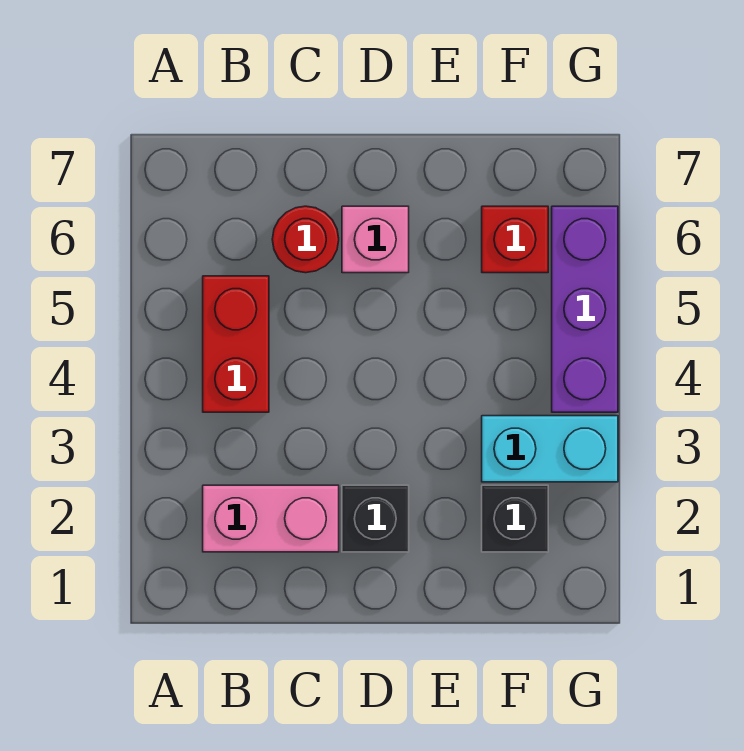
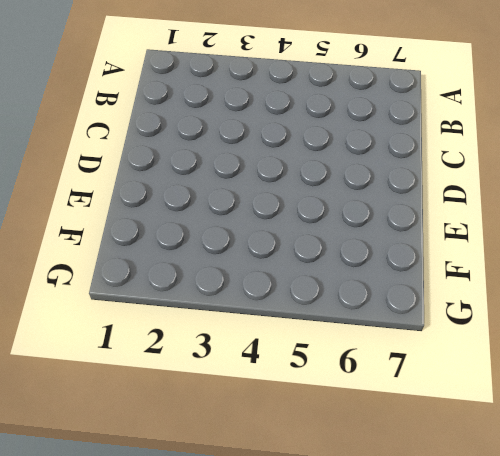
none -> pink 1x2 brick [203,485,339,552]
none -> red 1x2 brick [203,276,269,412]

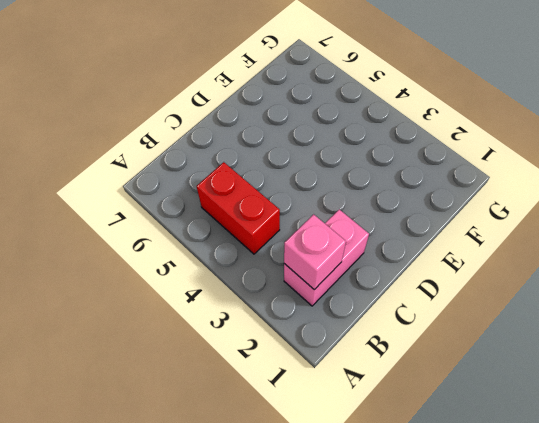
pink 1x1 brick [284,214,346,290] -> pink 1x1 brick moved to [342,206,409,273]
none -> red 1x1 round brick [272,206,339,273]
none -> black 1x1 brick [342,485,409,552]

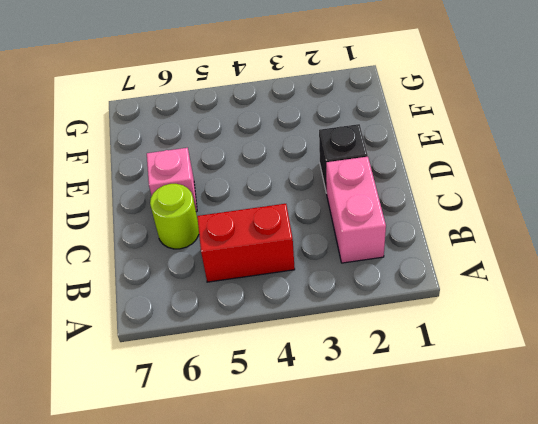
lime 1x1 round brick [150,184,199,249] -> red 1x1 round brick [272,206,339,273]
none -> black 1x1 brick [482,485,548,552]
none -> cyan 1x2 brick [482,416,618,482]

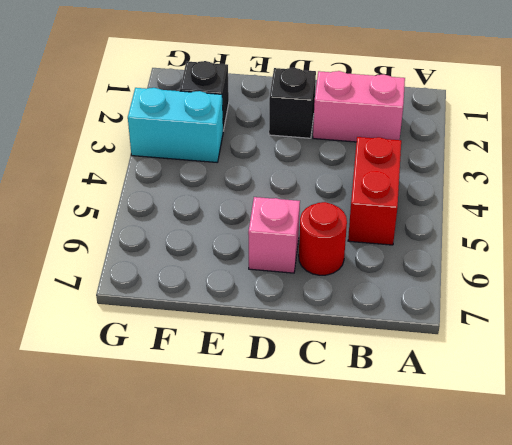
none -> red 1x1 brick [482,206,548,273]
none -> purple 1x3 brick [552,206,618,412]

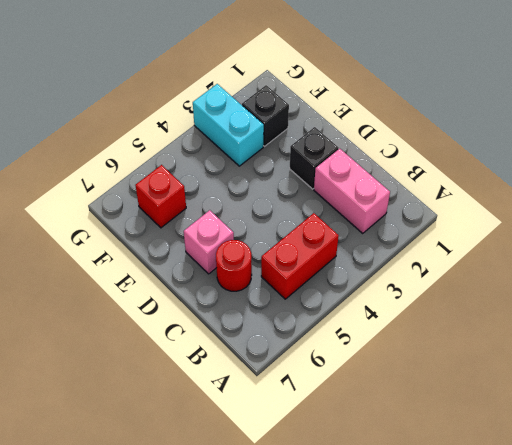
none -> purple 1x3 brick [552,206,618,412]

